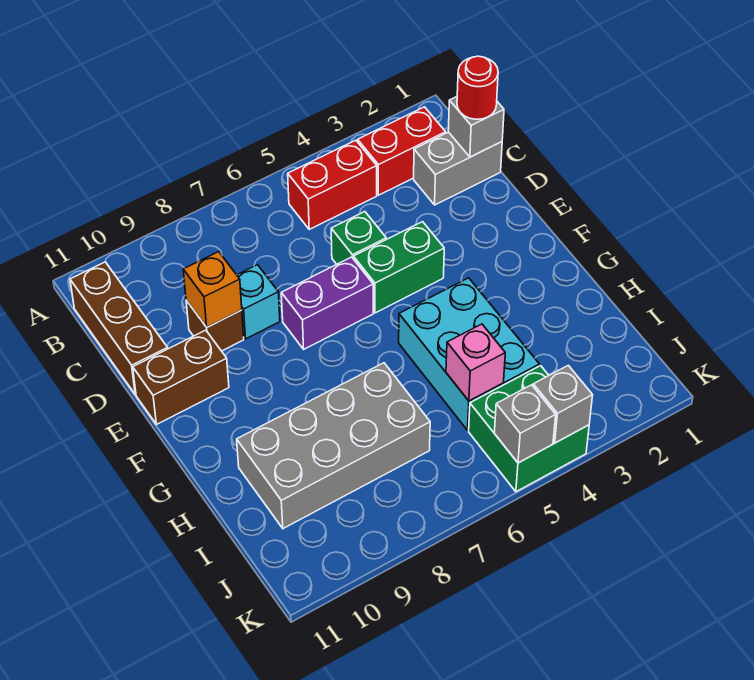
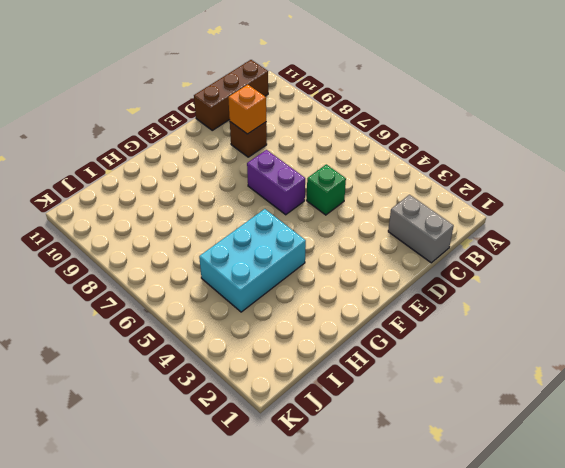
none -> red 1x2 brick [358,107,446,195]
none -> red 1x2 brick [288,140,377,229]
none -> cyan 1x1 brick [237,265,280,339]

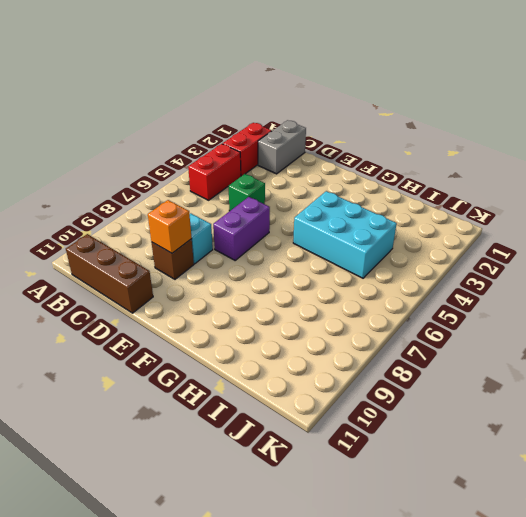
none -> green 1x2 brick [353,222,444,313]
none -> brown 1x2 brick [133,330,229,425]
none -> grey 2x4 brick [237,363,430,529]

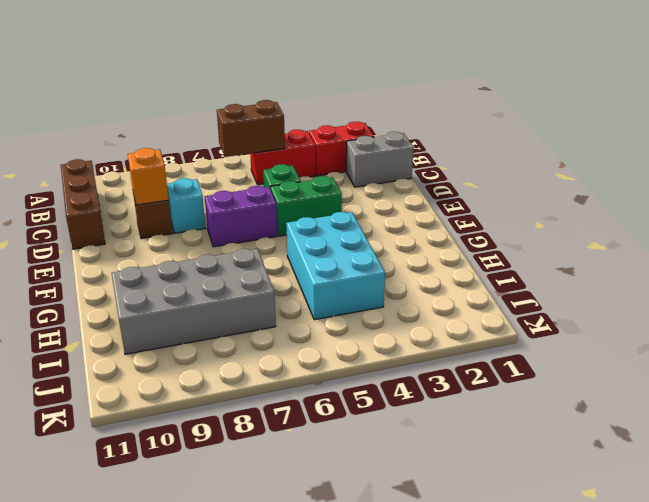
brown 1x2 brick [217,100,285,157] -> brown 1x2 brick moved to [133,330,229,425]
none -> green 2x2 brick [469,366,589,492]
none -> grey 1x1 brick [448,97,504,157]
none -> pink 1x1 brick [446,324,505,401]

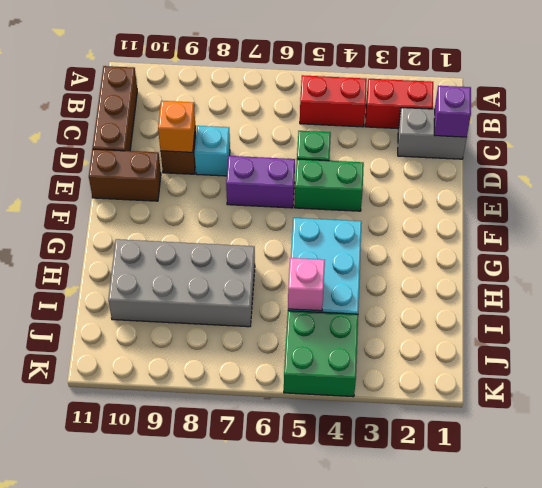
purple 1x1 brick [434,86,471,137] -> grey 1x1 brick [448,97,504,157]
none -> grey 1x1 brick [533,365,593,443]
none -> grey 1x1 brick [494,385,556,463]
none -> red 1x1 round brick [457,56,498,119]

